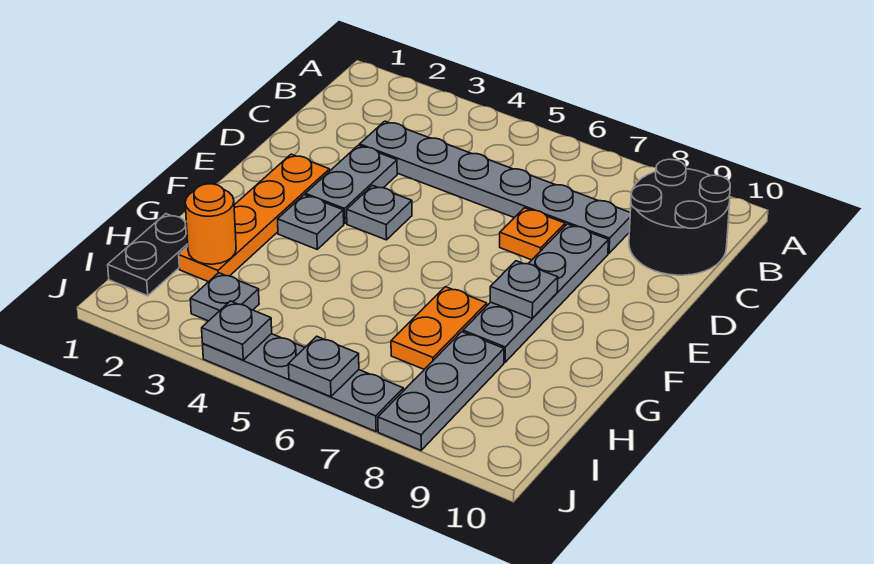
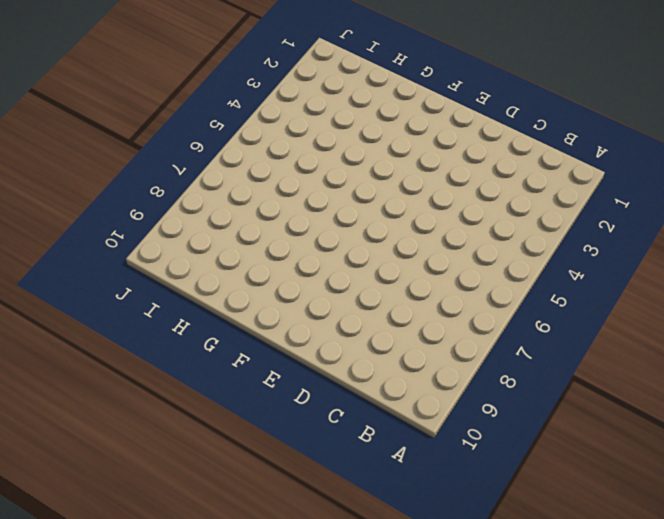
none -> black 2x2 round brick [629,159,730,275]
none -> grey 1x6 plate [360,121,630,253]
none -> grey 1x2 plate [305,145,397,224]

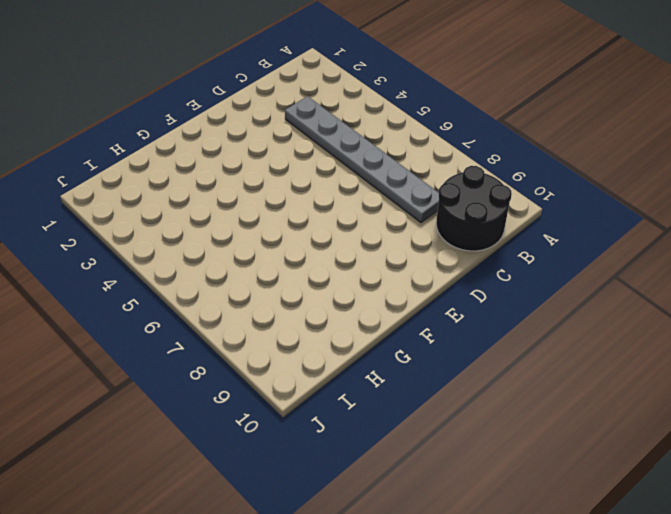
none -> grey 1x2 plate [305,145,397,224]
none -> orange 1x1 plate [500,208,565,260]
none -> grey 1x4 plate [463,224,608,362]

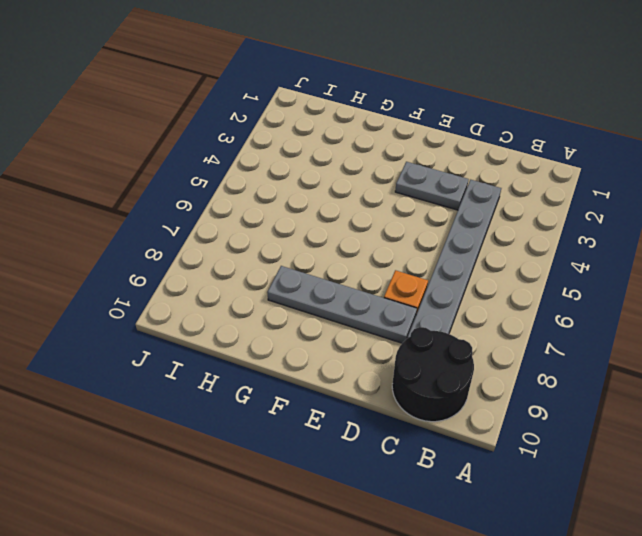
none -> orange 1x4 plate [179,154,330,282]
none -> grey 1x1 plate [347,185,412,240]
none -> grey 1x1 plate [278,195,344,249]

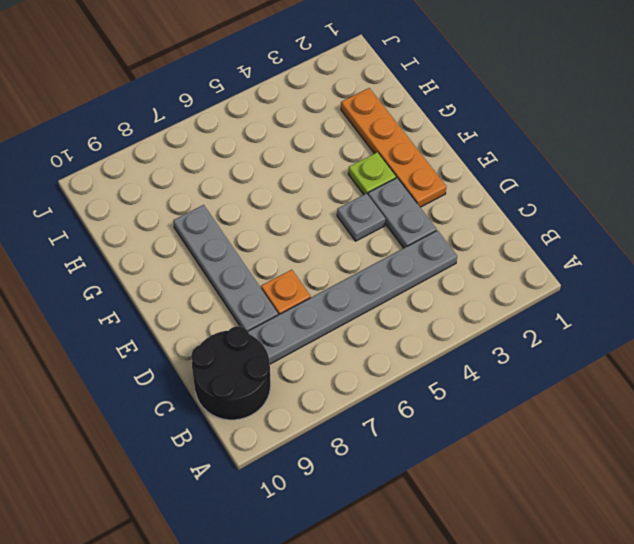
lime 1x1 plate [348,152,396,195] -> grey 1x1 plate [278,195,344,249]
none -> orange 1x2 plate [391,287,487,369]
none -> black 1x2 plate [108,214,188,296]
none -> grey 1x3 plate [378,332,504,450]

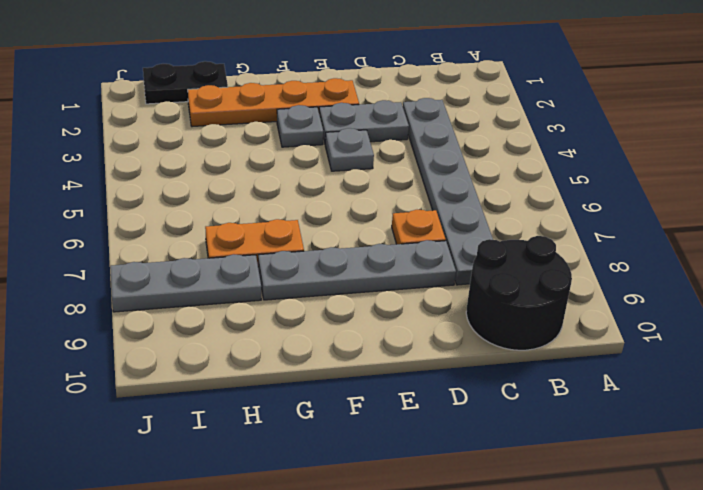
none -> grey 1x1 plate [190,273,259,321]
none -> grey 1x4 plate [203,334,403,431]
none -> grey 1x1 plate [490,261,558,318]

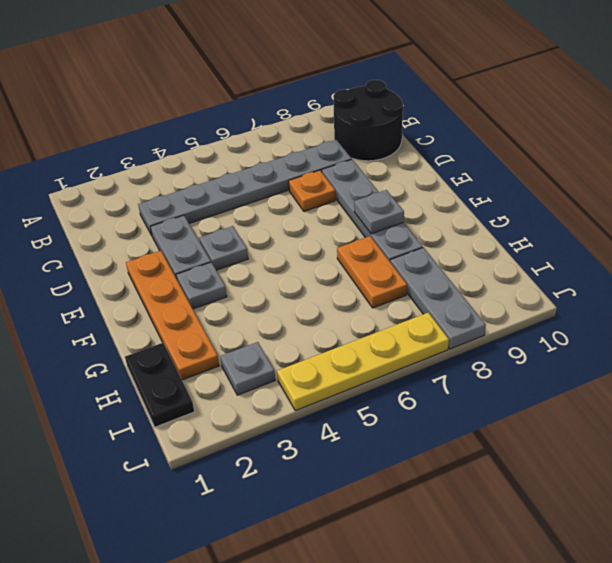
yellow 1x4 plate [277,312,449,411] -> grey 1x4 plate [203,334,403,431]
none -> orange 1x1 round brick [185,184,236,264]
none -> grey 1x1 plate [202,301,272,360]
none -> grey 1x1 plate [289,336,359,397]

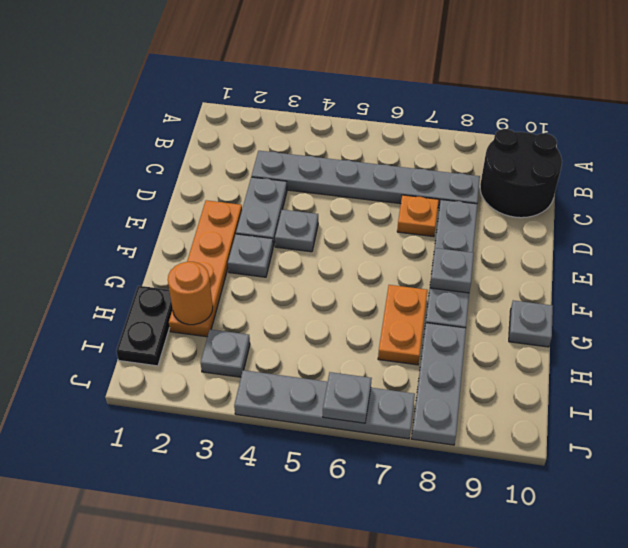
grey 1x1 plate [509,300,553,347] -> grey 1x1 plate moved to [202,301,272,360]

